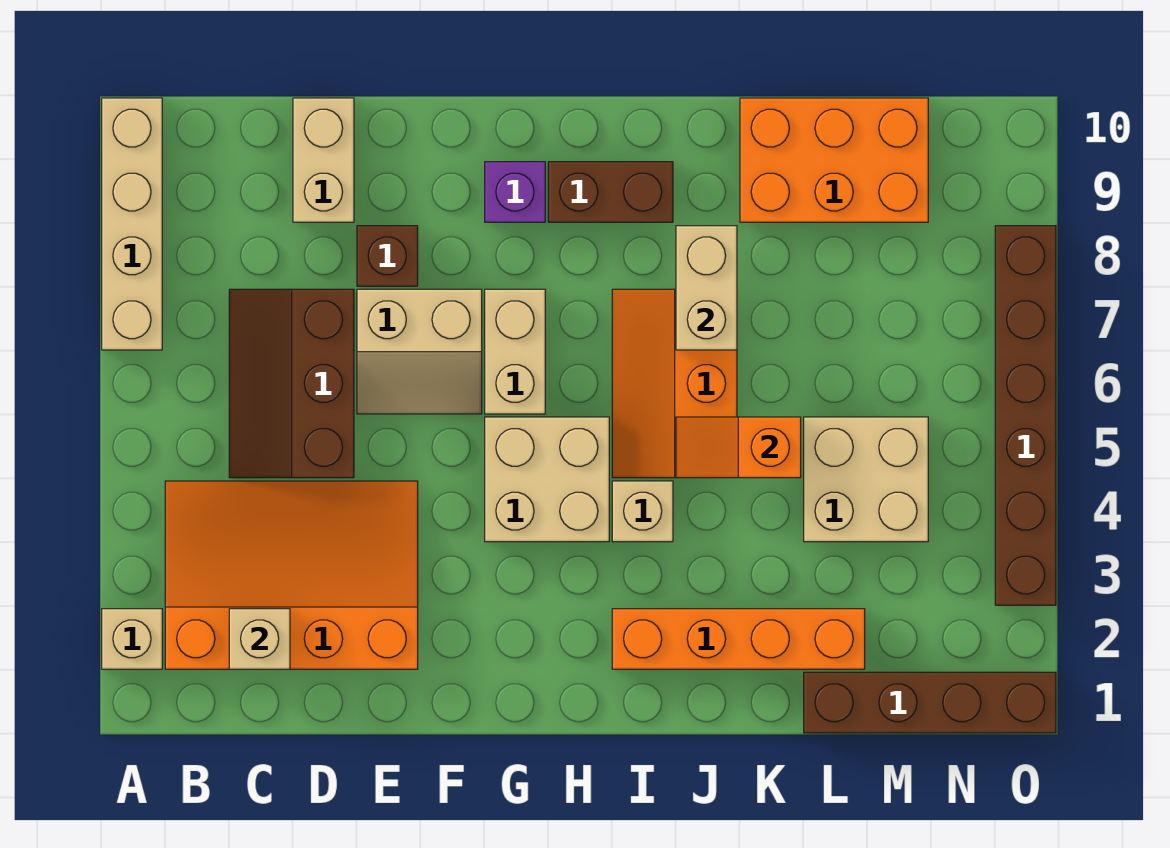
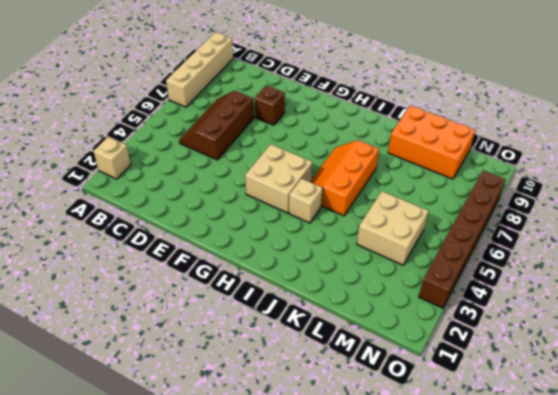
none -> orange 3x4 slope [165,481,418,669]
none -> tan 1x2 brick [293,98,354,222]
none -> tan 2x2 slope [357,289,482,414]

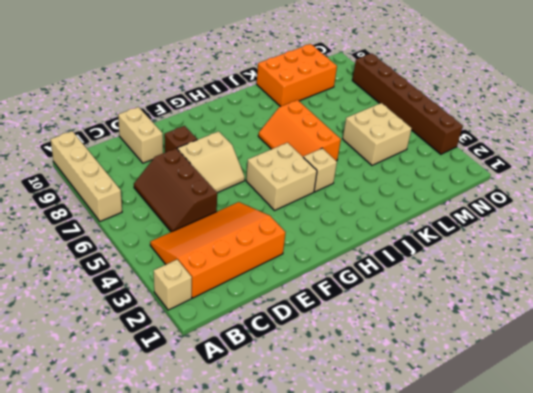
none -> tan 1x2 brick [485,289,545,414]
none -> purple 1x1 brick [485,162,545,222]
none -> brown 1x2 brick [548,162,673,222]

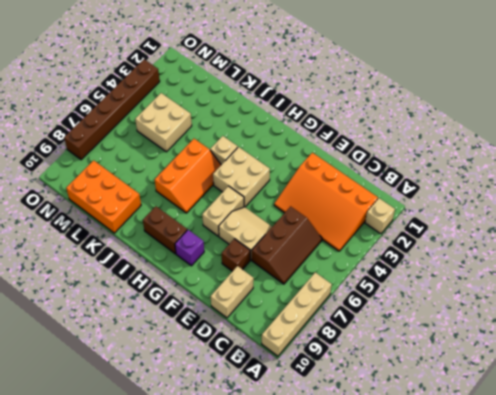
none -> orange 1x4 brick [612,609,865,669]
none -> brown 1x4 brick [804,672,1056,733]
none -> tan 1x1 brick [229,609,290,669]

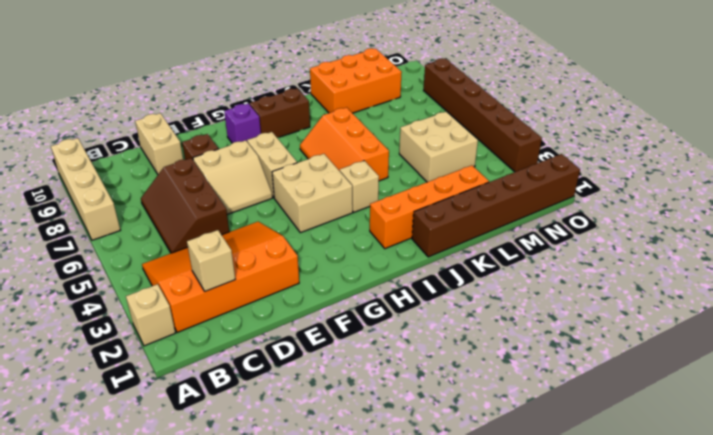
brown 1x6 brick [412,154,580,257] -> brown 1x4 brick [804,672,1056,733]
none -> orange 1x2 slope [676,417,801,478]
none -> tan 1x2 brick [676,226,737,350]

